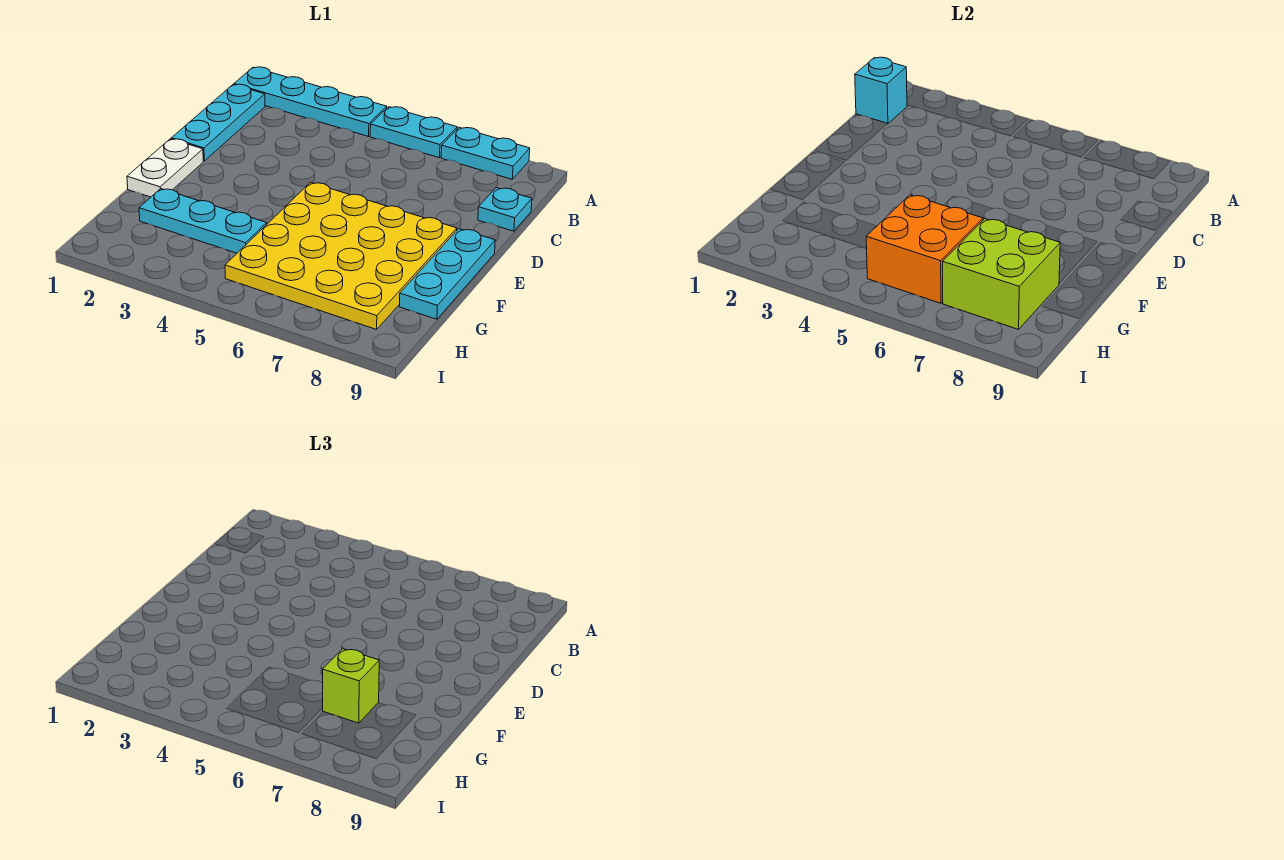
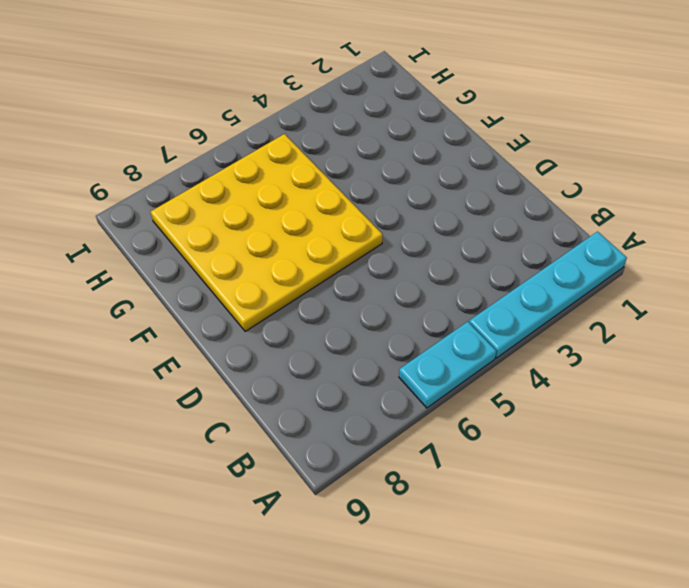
none -> cyan 1x2 plate [441,127,530,179]
none -> cyan 1x3 plate [171,84,265,161]
none -> cyan 1x1 plate [478,188,532,231]

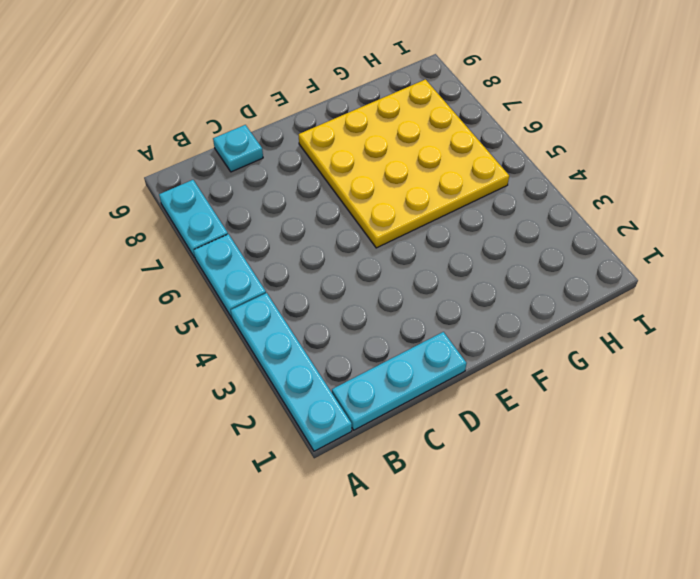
none -> white 1x2 plate [127,139,203,197]
none -> cyan 1x3 plate [400,229,495,319]
none -> cyan 1x3 plate [139,189,267,253]

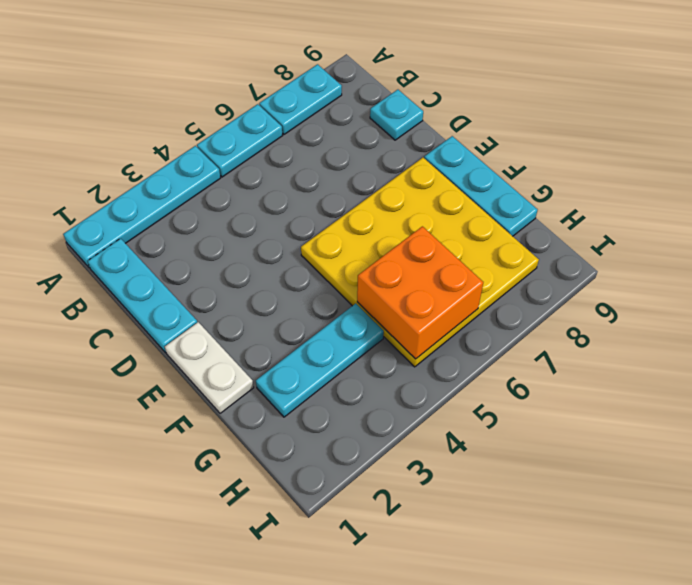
none -> cyan 1x1 brick [855,57,907,124]
none -> lime 2x2 brick [943,219,1060,329]
none -> lime 1x1 brick [323,649,379,723]

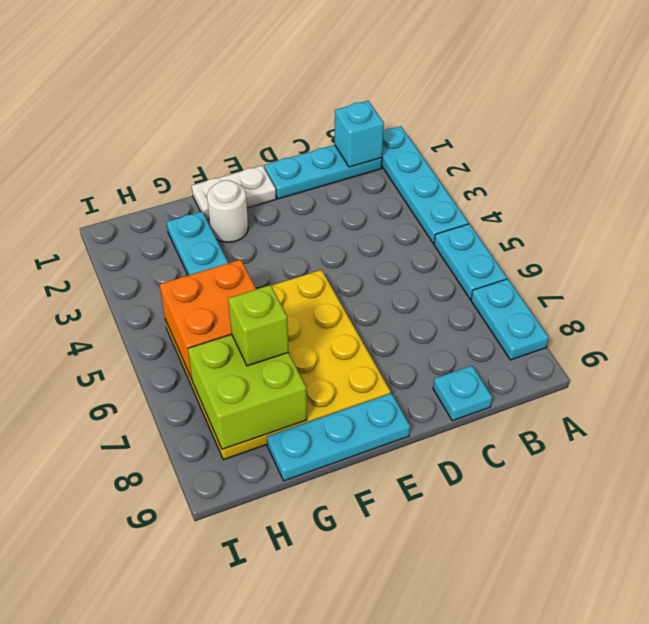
white 1x1 round brick [207,180,248,242] -> none

